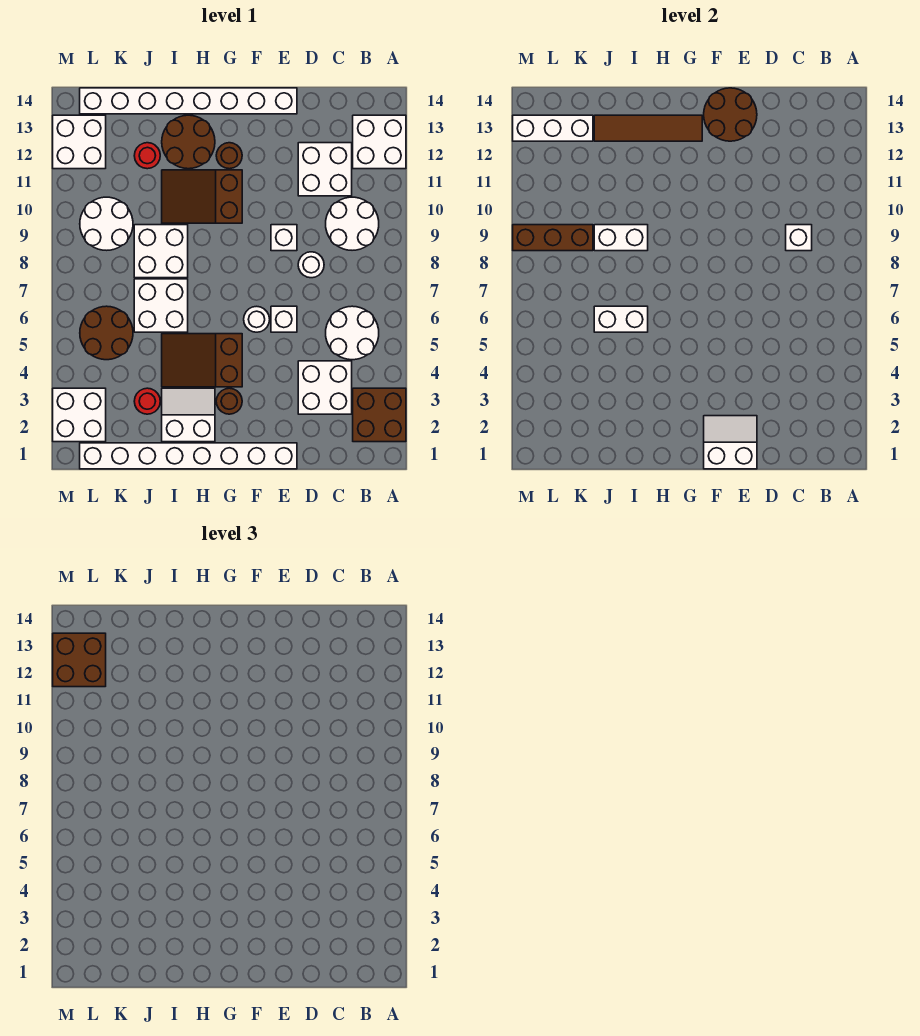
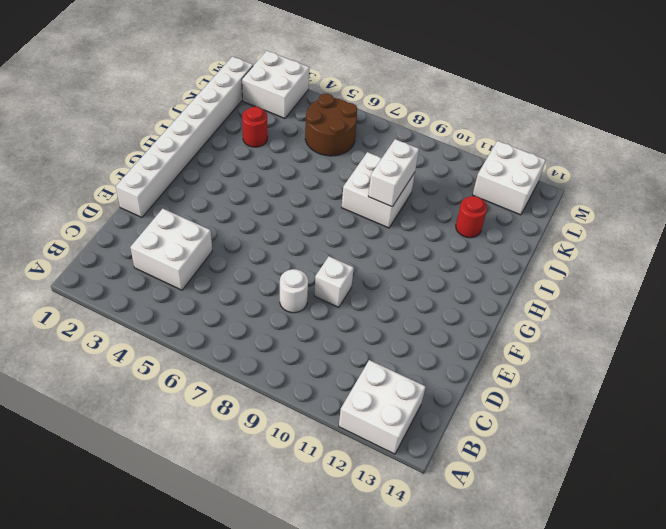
none -> brown 2x2 brick [353,388,406,442]
none -> white 2x2 round brick [326,306,379,360]
none -> white 2x2 round brick [326,197,379,250]
none -> white 2x2 brick [298,143,352,196]

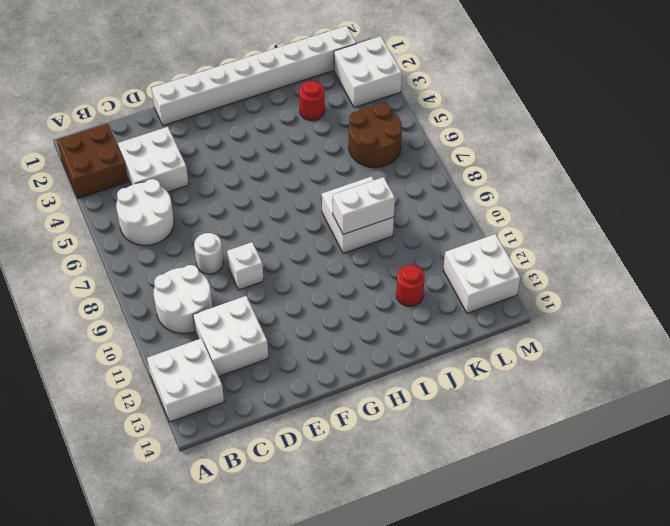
none -> white 1x1 brick [271,306,297,332]
none -> white 1x8 brick [80,88,297,114]
none -> white 1x1 round brick [244,306,270,332]
none -> brown 1x1 round brick [216,388,242,414]

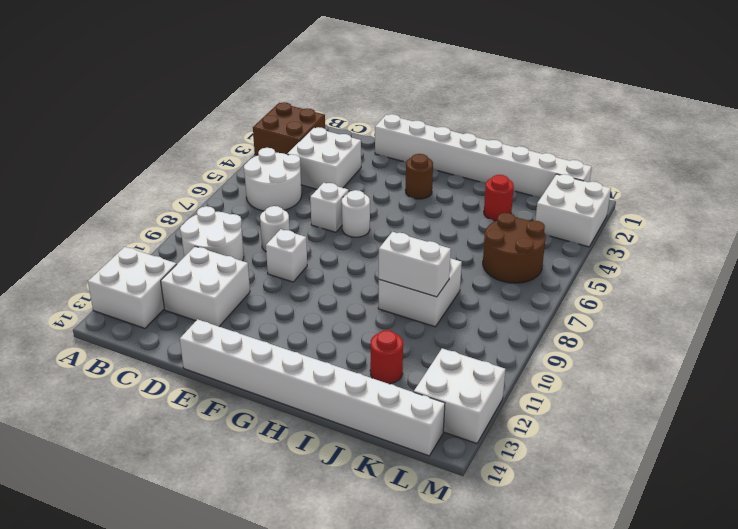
none -> brown 2x3 slope [162,334,242,387]
none -> brown 2x3 slope [162,170,242,223]
none -> brown 1x1 round brick [216,143,242,169]
none -> white 2x2 slope [162,388,215,442]

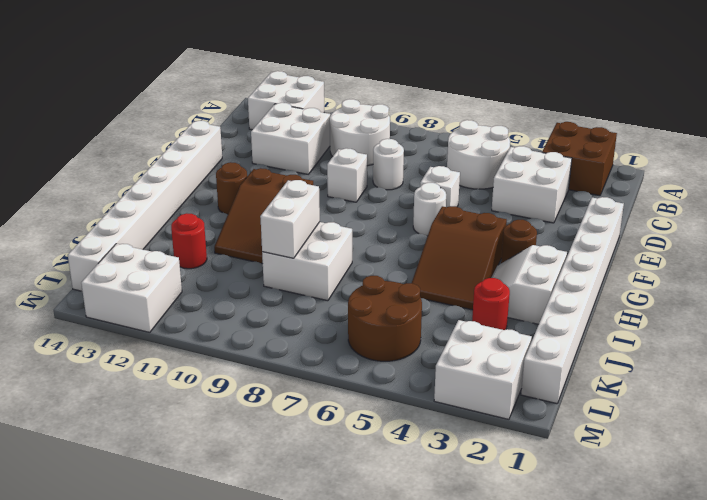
none -> brown 2x2 round brick [162,115,215,169]
none -> white 2x2 brick [134,279,188,332]
none -> white 2x2 round brick [80,197,133,250]
none -> white 1x1 brick [786,225,812,251]

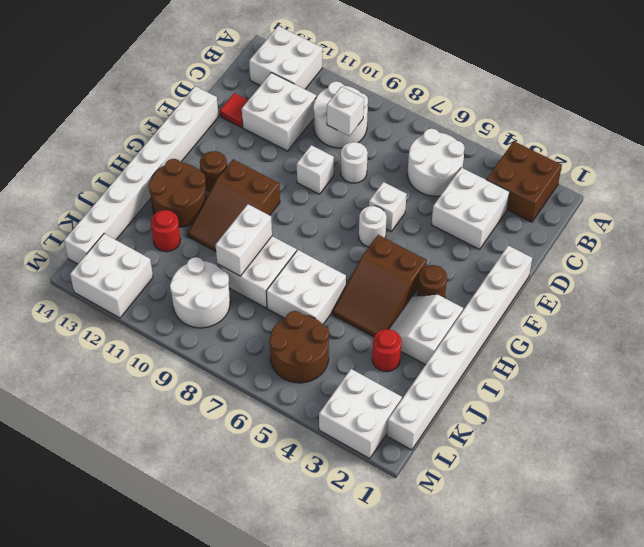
red 1x1 tile [220,93,248,127] -> none
none -> white 2x2 slope [704,416,757,469]
none -> brown 2x2 round brick [704,88,757,141]
none -> brown 1x4 tile [594,115,702,141]
none -> white 1x2 brick [594,306,648,332]

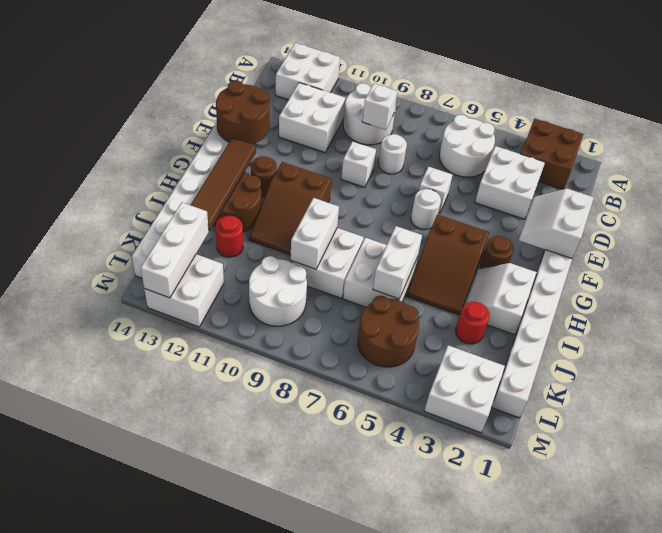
none -> brown 1x3 brick [513,225,593,251]
none -> brown 2x2 brick [53,633,106,687]

